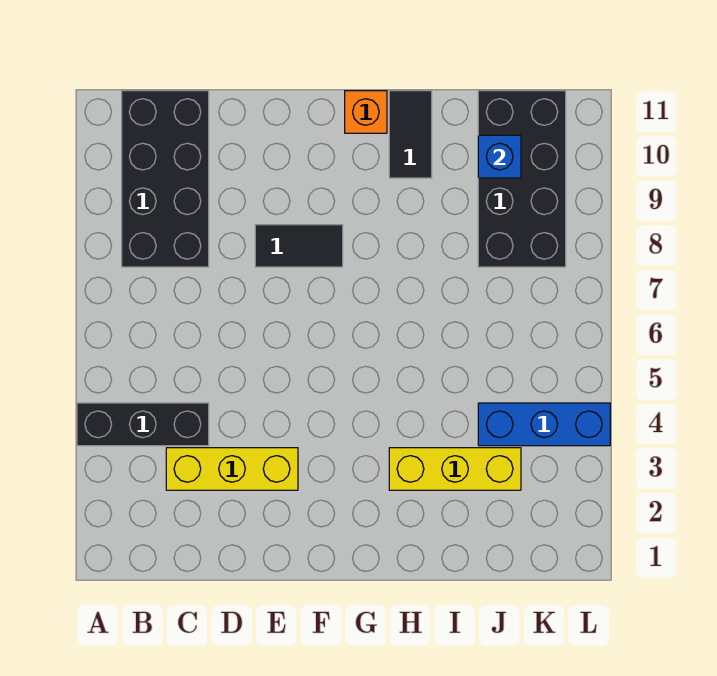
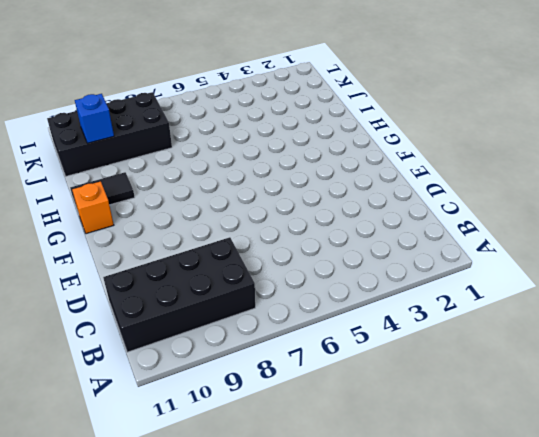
none -> black 1x3 brick [77,403,209,446]
none -> yellow 1x3 brick [166,448,298,490]

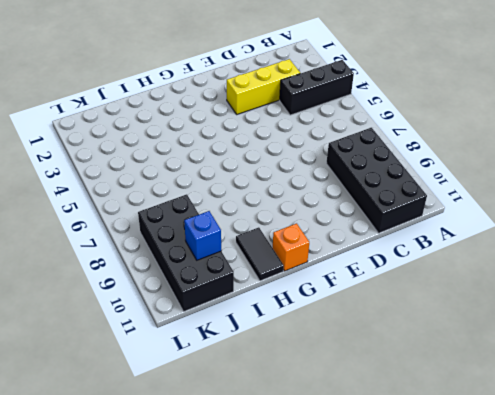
none -> black 1x2 tile [255,225,343,267]
none -> yellow 1x3 brick [389,448,521,490]

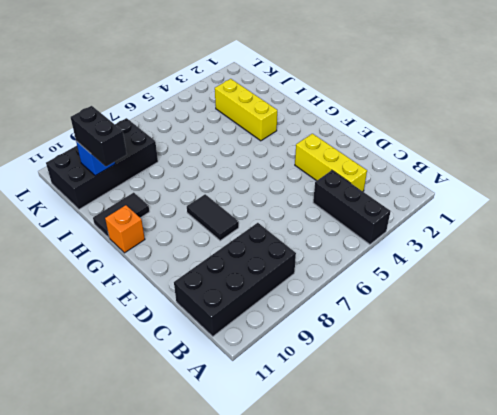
black 1x2 brick [71,106,127,166] -> none
none -> blue 1x3 brick [478,403,610,446]

